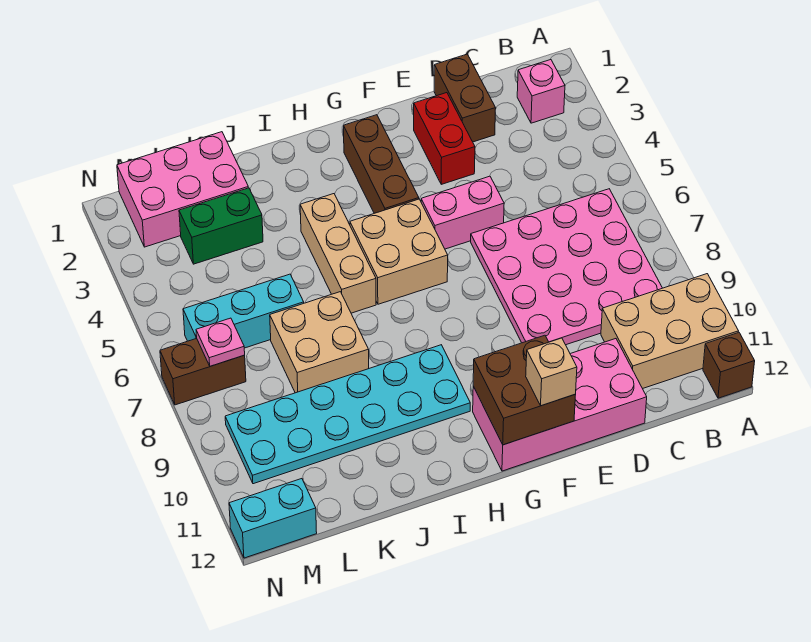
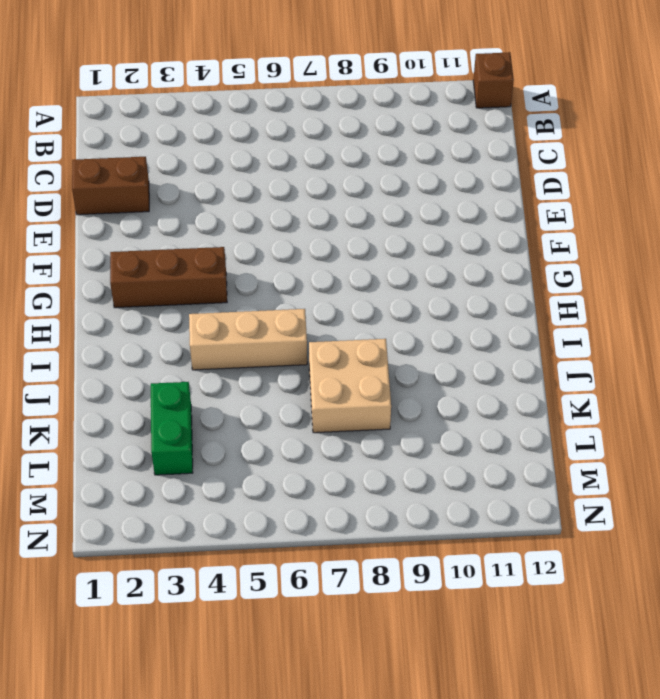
none -> tan 2x3 brick [601,274,738,389]
none -> pink 1x1 brick [517,59,565,123]
none -> pink 4x4 plate [471,189,662,345]

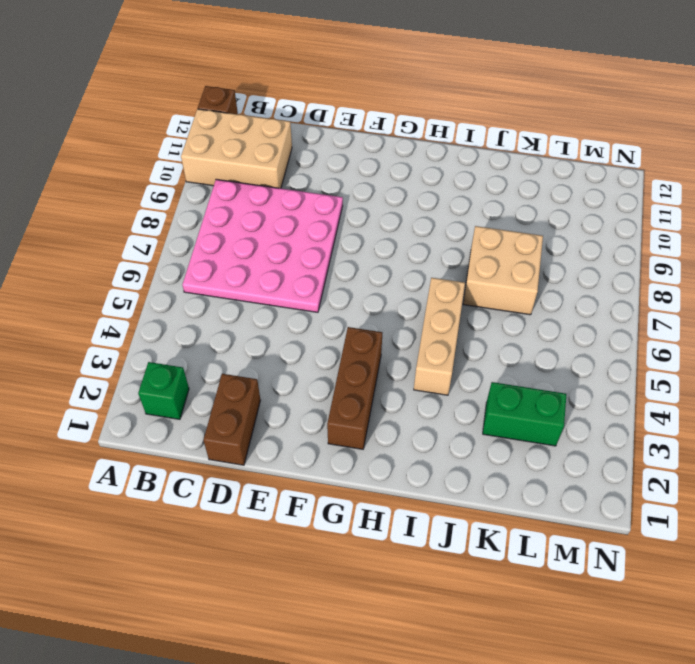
green 1x1 brick [138,362,189,419] -> pink 1x1 brick [517,59,565,123]
none -> pink 2x4 brick [473,339,647,471]
none -> red 1x2 brick [414,93,475,184]
none -> pink 1x2 brick [421,176,504,249]

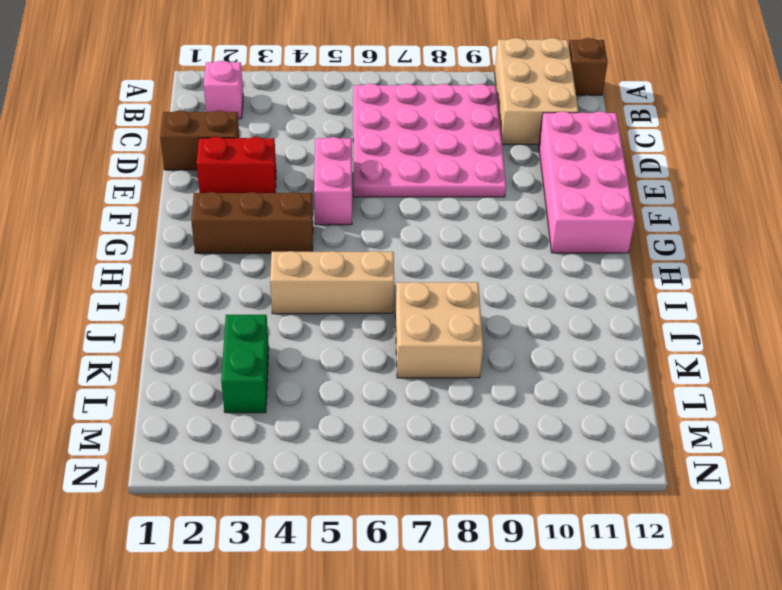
none -> tan 2x2 brick [350,199,448,304]
none -> cyan 2x6 plate [225,345,470,484]
none -> pink 2x3 brick [117,132,248,247]

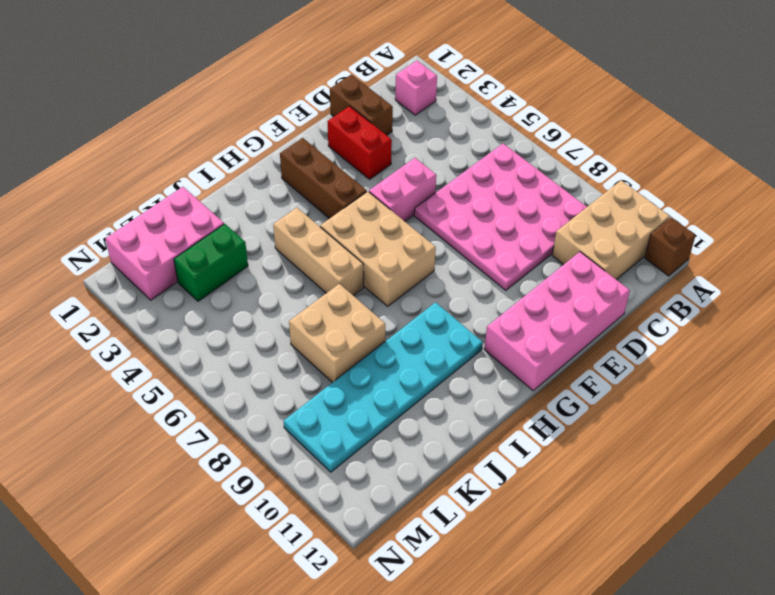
tan 2x3 brick [320,191,436,306] -> tan 2x2 brick [350,199,448,304]
none -> cyan 1x3 brick [183,274,304,348]
none -> brown 1x2 brick [160,338,246,405]
none -> cyan 1x2 brick [229,479,317,558]

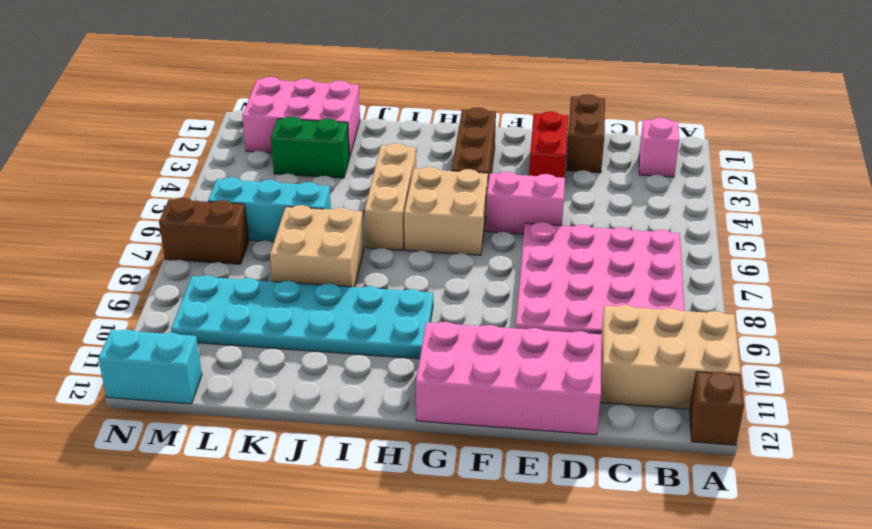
none -> brown 2x2 brick [473,335,575,445]
none -> pink 1x1 plate [196,318,245,366]
none -> tan 1x1 brick [526,338,577,406]

